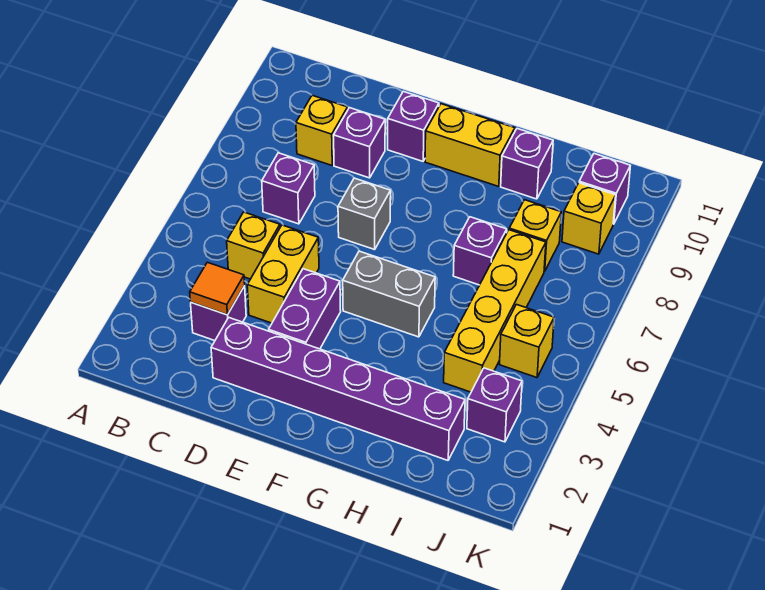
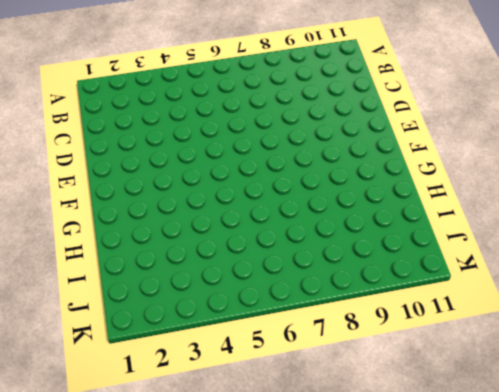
none -> purple 1x1 brick [191,286,246,341]
none -> yellow 1x1 brick [227,212,280,279]
none -> purple 1x1 brick [262,153,315,224]

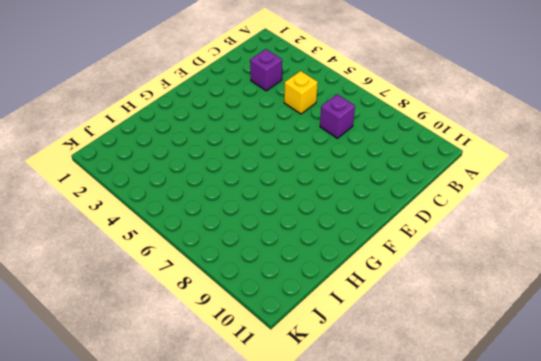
none -> yellow 1x1 brick [296,95,348,165]
none -> purple 1x6 brick [211,318,465,460]
none -> yellow 1x2 brick [247,225,319,323]

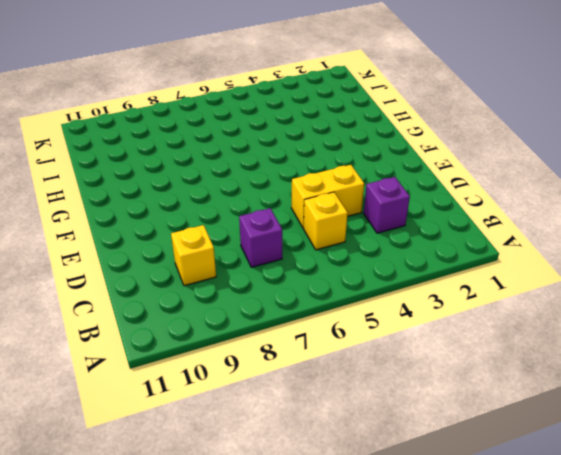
none -> purple 1x6 brick [211,318,465,460]
none -> purple 1x1 brick [334,108,385,178]
none -> purple 1x2 brick [269,269,341,349]

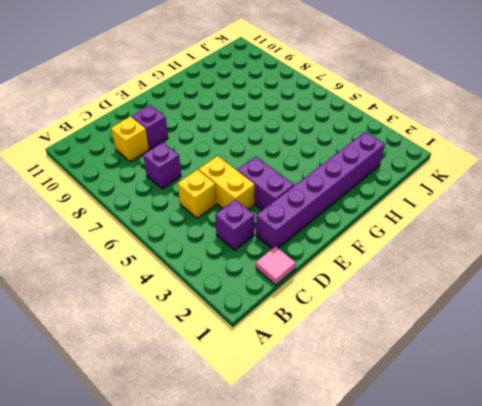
pink 1x1 tile [256,246,296,285] -> none
none -> grey 1x1 brick [338,178,391,250]
none -> purple 1x1 brick [388,91,439,161]
none -> grey 1x2 brick [343,251,435,337]

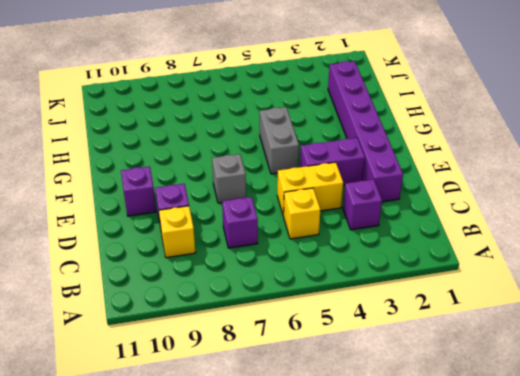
none -> yellow 1x2 brick [425,104,515,187]
none -> purple 1x1 brick [453,217,507,285]
none -> purple 1x1 brick [501,129,553,199]

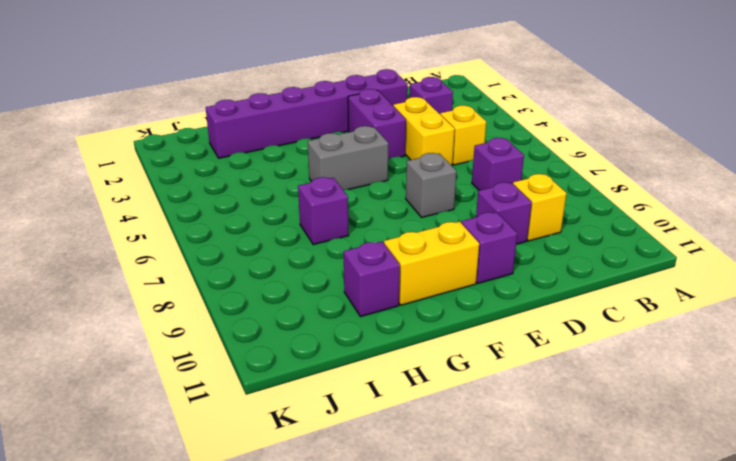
none -> yellow 1x4 brick [444,230,546,392]
none -> yellow 1x1 brick [509,200,561,271]
none -> purple 1x1 brick [467,368,522,442]

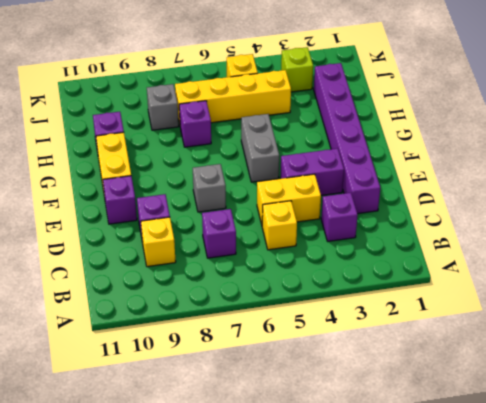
grey 1x1 brick [147,84,179,130] -> yellow 1x1 brick [509,200,561,271]
lime 1x1 brick [281,47,313,92] -> purple 1x1 brick [467,368,522,442]
none -> yellow 1x1 brick [562,183,616,254]
none -> purple 1x1 brick [579,154,630,224]
none -> orange 1x1 tile [190,262,245,315]

